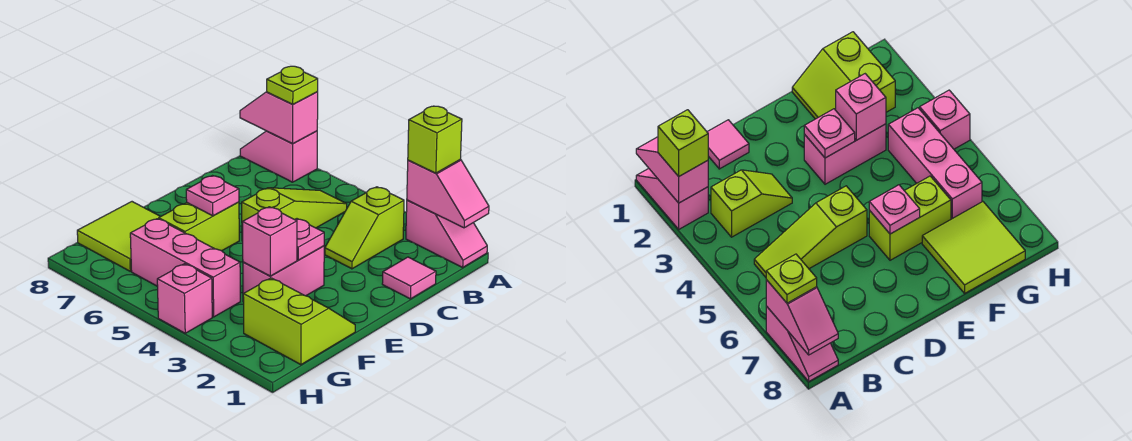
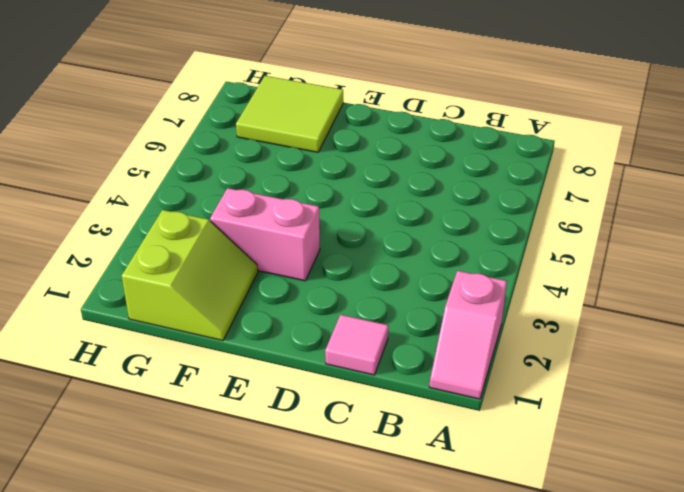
none -> pink 1x2 slope [240,131,317,182]
none -> lime 1x2 slope [325,187,404,269]
none -> lime 1x3 slope [242,188,347,241]

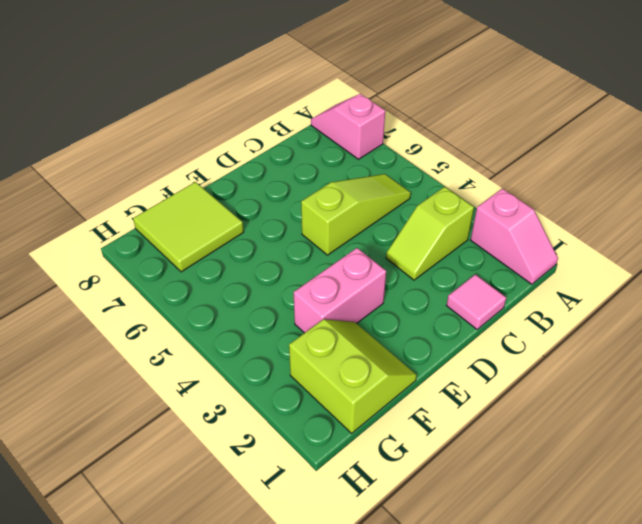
none -> lime 1x2 brick [159,202,239,251]
none -> pink 1x3 brick [130,219,240,317]
none -> pink 1x1 brick [157,264,212,333]

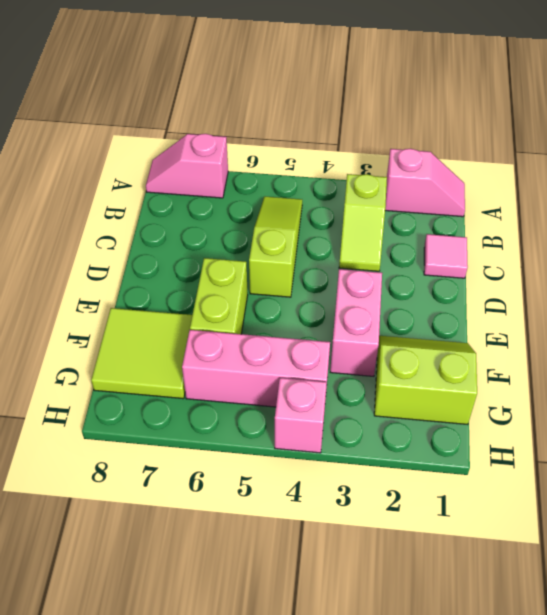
none -> pink 1x2 slope [407,160,489,228]
none -> pink 1x2 slope [240,92,318,144]
none -> pink 1x1 plate [295,219,324,260]

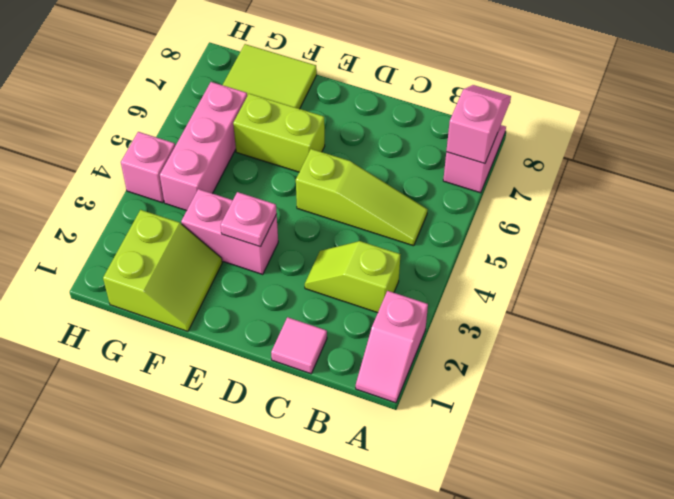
none -> pink 1x2 slope [407,160,489,228]
none -> pink 1x1 plate [186,176,239,216]
none -> pink 1x1 brick [243,207,297,276]

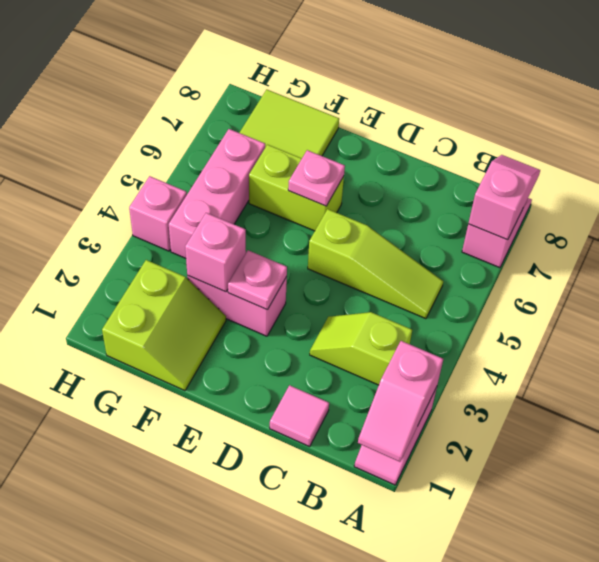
none -> lime 1x1 brick [408,106,462,173]
none -> lime 1x1 plate [267,66,318,104]

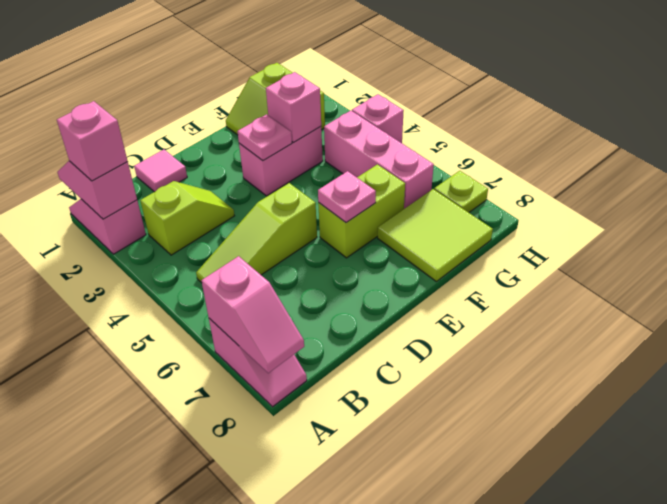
pink 1x1 brick [57,101,128,181] -> lime 1x1 brick [408,106,462,173]
lime 1x1 plate [434,171,488,213] -> lime 1x1 plate moved to [267,66,318,104]

